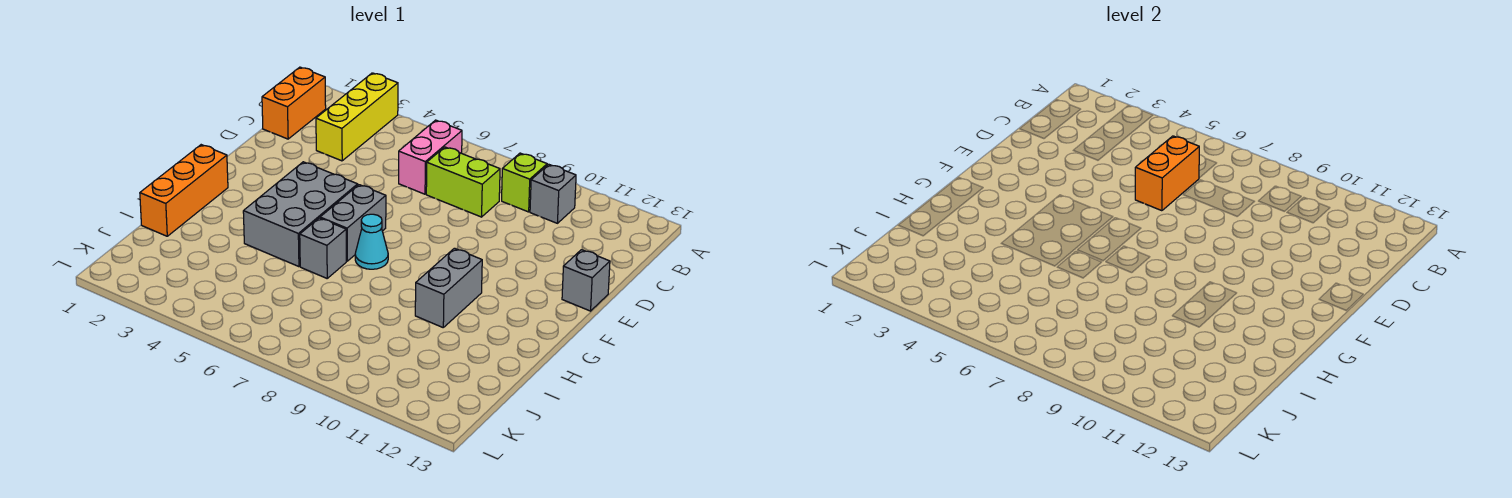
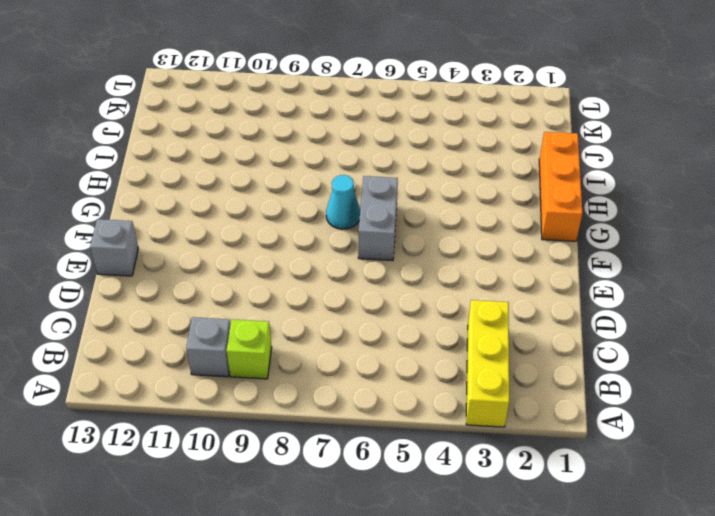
none -> orange 1x2 brick [262,67,326,139]
none -> pink 1x2 brick [399,120,462,194]
none -> lime 1x2 brick [426,147,500,217]

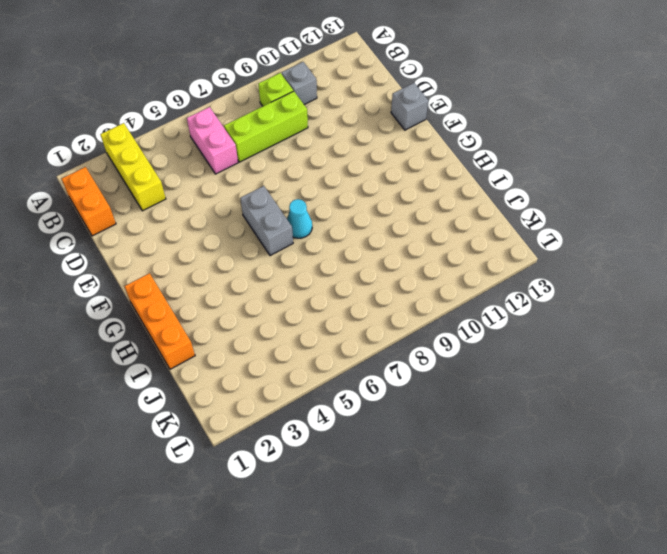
lime 1x3 brick [224,91,308,162] -> lime 1x2 brick [426,147,500,217]
none -> grey 2x3 brick [243,162,358,267]
none -> grey 1x2 brick [415,248,482,327]
none -> grey 1x1 brick [300,218,346,278]

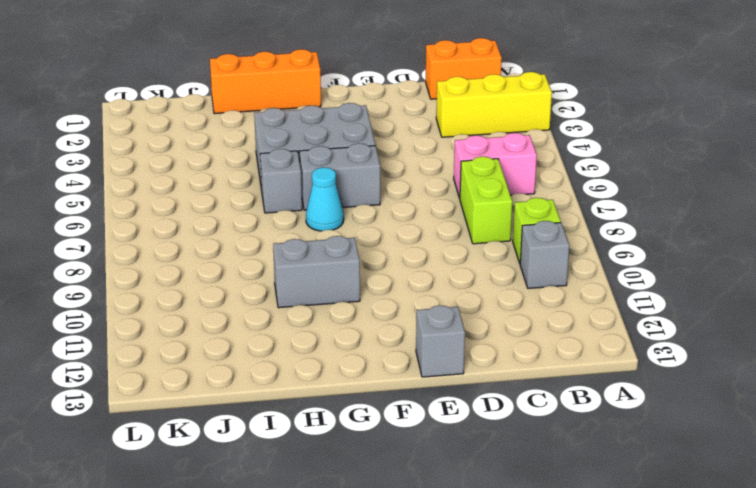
none -> orange 1x2 brick [1135,136,1199,211]

